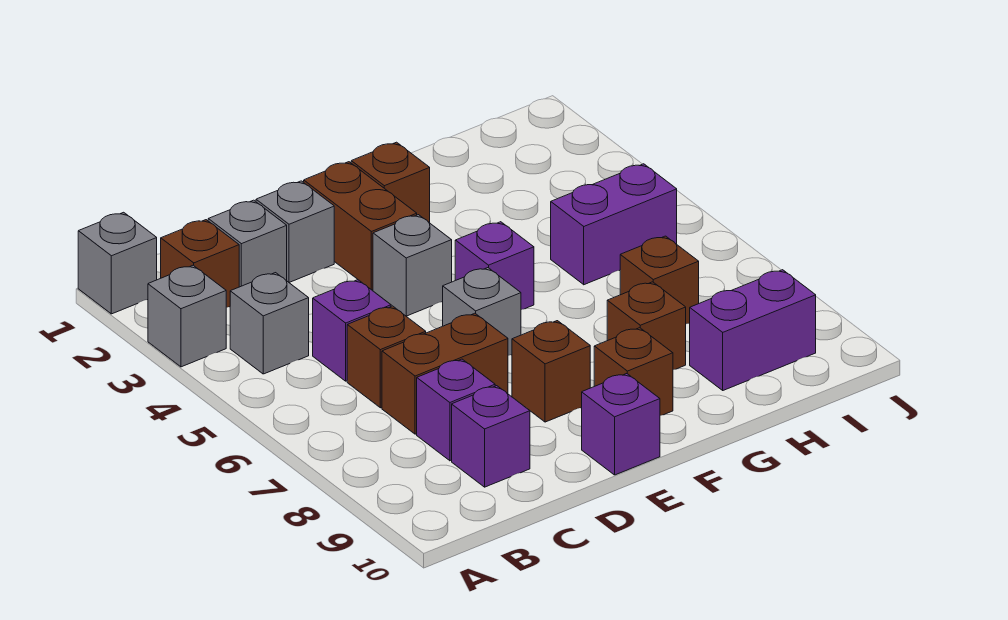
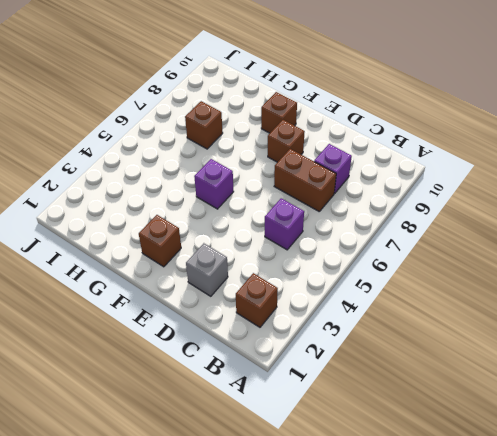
none -> grey 1x1 brick [78,212,157,314]
none -> grey 1x1 brick [148,265,226,367]
none -> grey 1x1 brick [230,273,309,374]

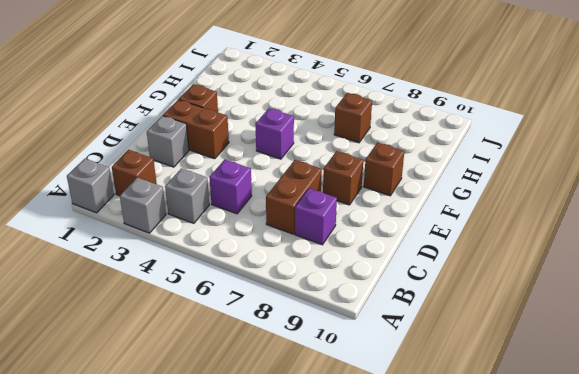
none -> grey 1x1 brick [208,200,287,287]
none -> brown 1x1 brick [347,306,426,408]
none -> purple 1x1 brick [452,386,530,487]

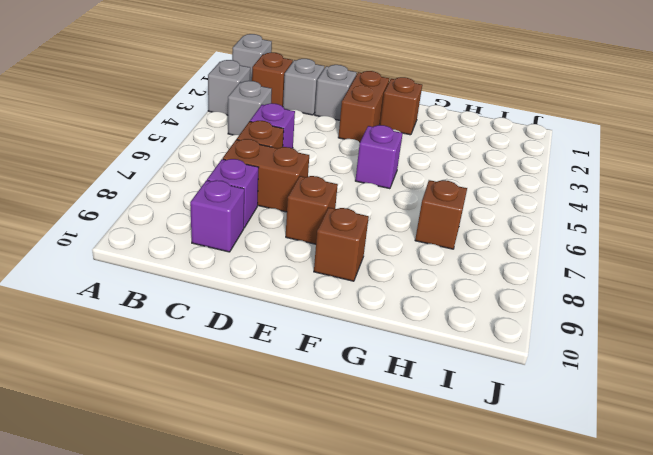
none -> grey 1x1 brick [373,215,452,316]
none -> grey 1x1 brick [443,268,521,355]
none -> purple 1x1 brick [581,374,660,475]

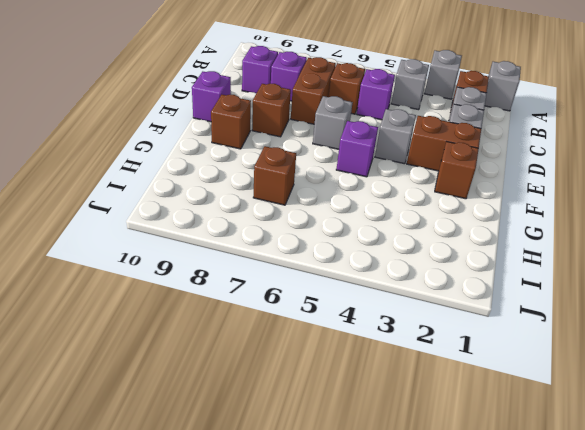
none -> brown 1x1 brick [607,282,686,370]
none -> purple 1x2 brick [551,164,677,285]
none -> purple 1x2 brick [690,270,816,390]

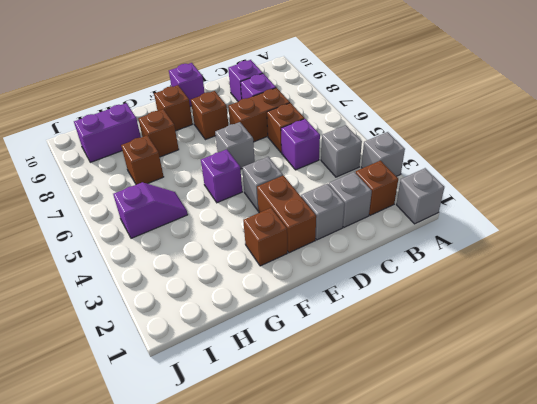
purple 1x2 slope [113,182,188,238] -> purple 1x2 brick [551,164,677,285]

